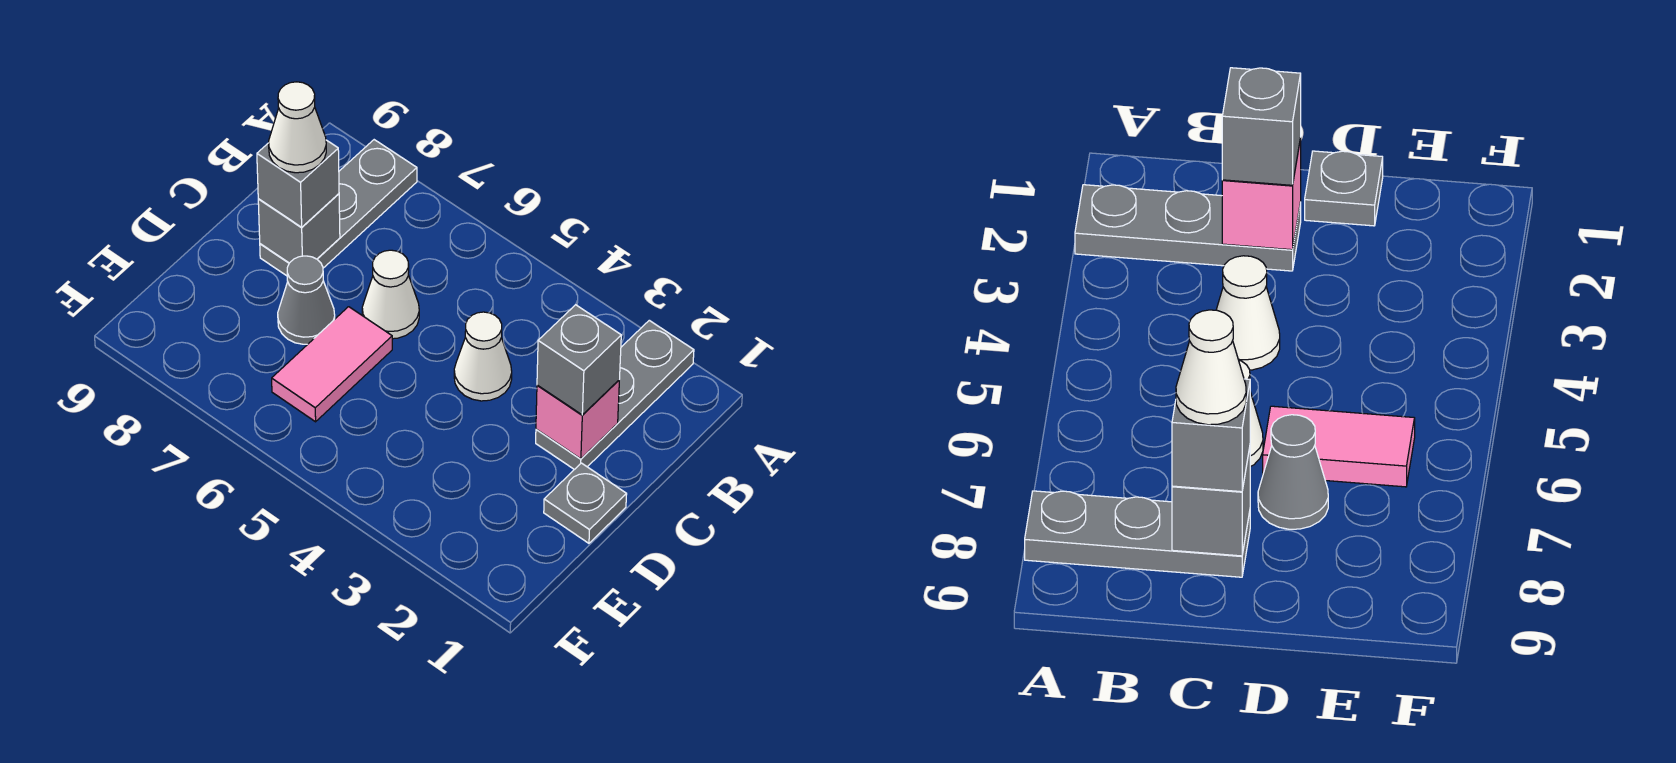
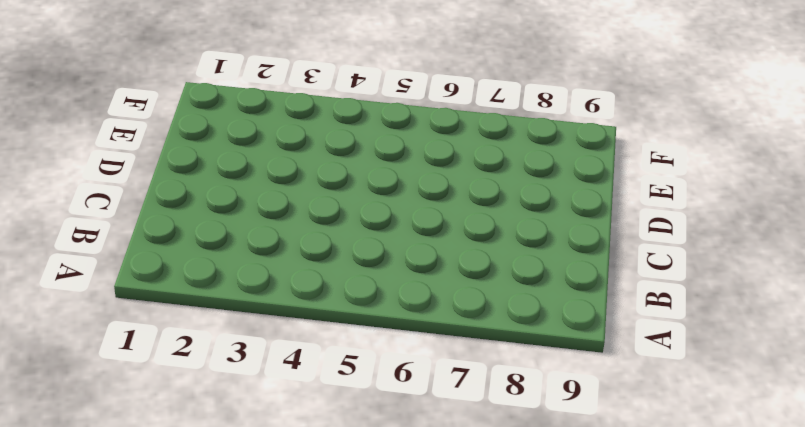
none -> grey 1x3 plate [536,320,694,470]
none -> grey 1x3 plate [260,140,417,276]
none -> white 1x1 cone [454,312,512,401]

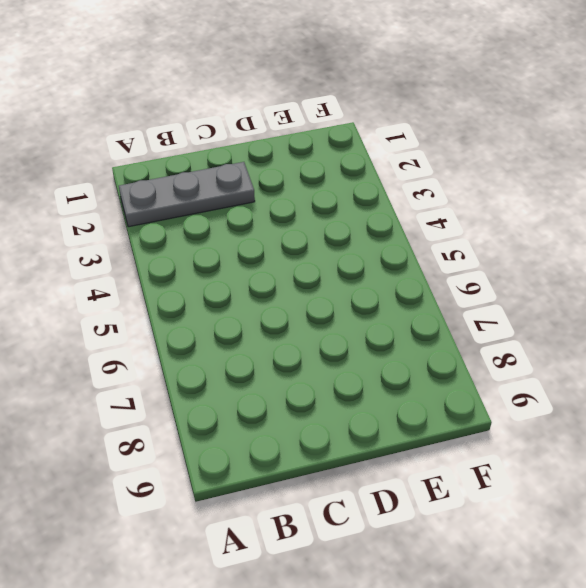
none -> grey 1x3 plate [260,140,417,276]
none -> white 1x1 cone [454,312,512,401]
none -> white 1x1 cone [362,250,419,339]

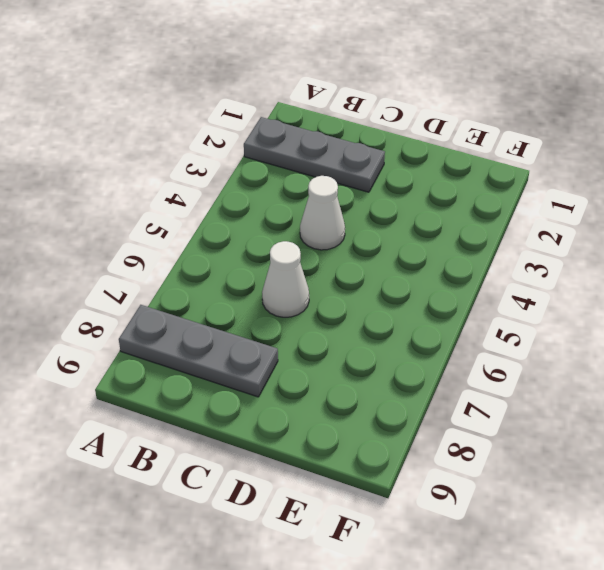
none -> grey 1x1 plate [544,463,627,543]
none -> pink 1x2 tile [272,307,392,422]
none -> grey 1x1 cone [278,256,335,344]

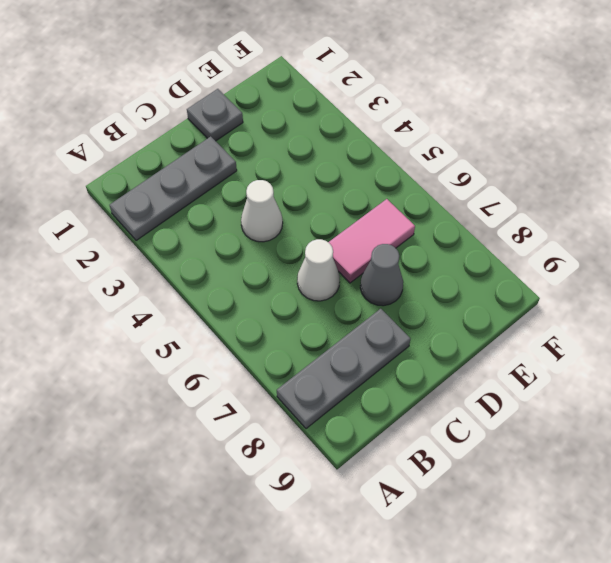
none -> pink 1x1 brick [536,380,619,459]
none -> grey 1x1 brick [258,194,340,263]
none -> grey 1x1 brick [537,305,621,415]

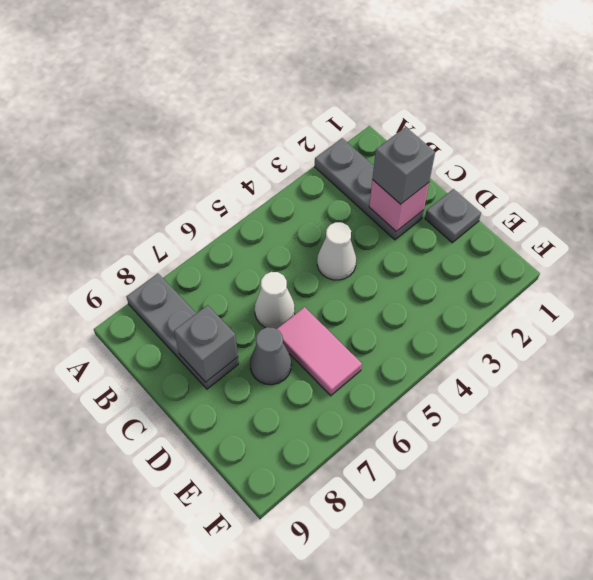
none -> grey 1x1 brick [257,140,339,227]
none -> white 1x1 cone [269,82,326,173]

